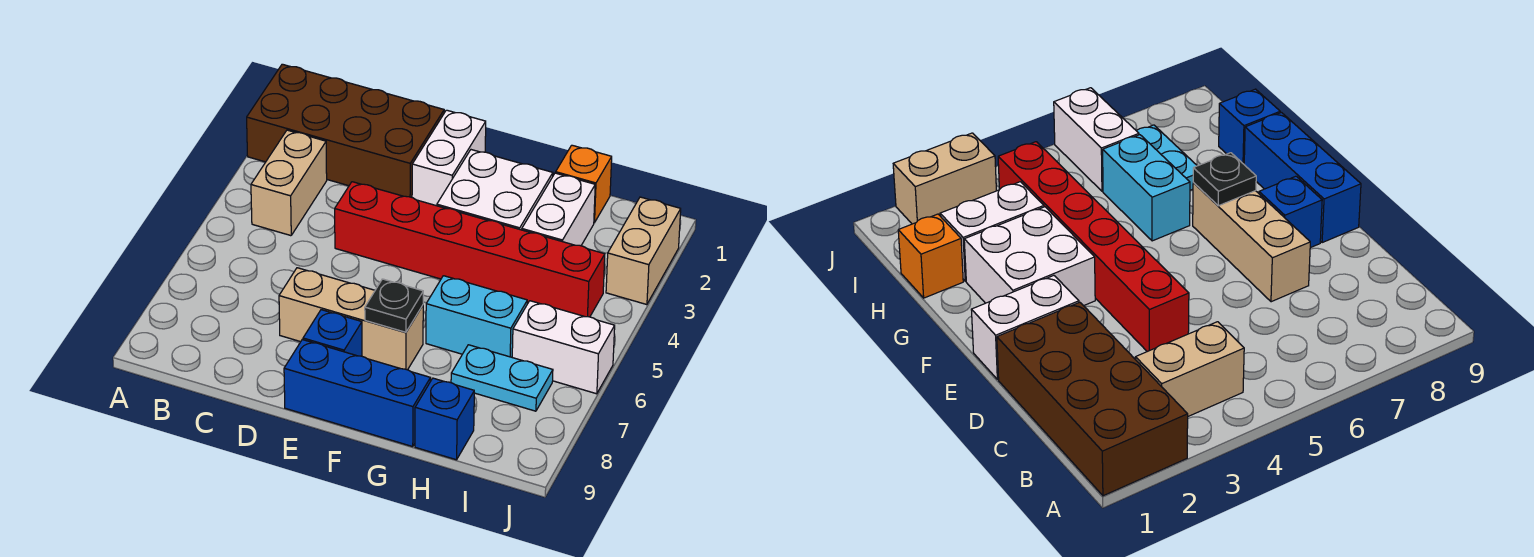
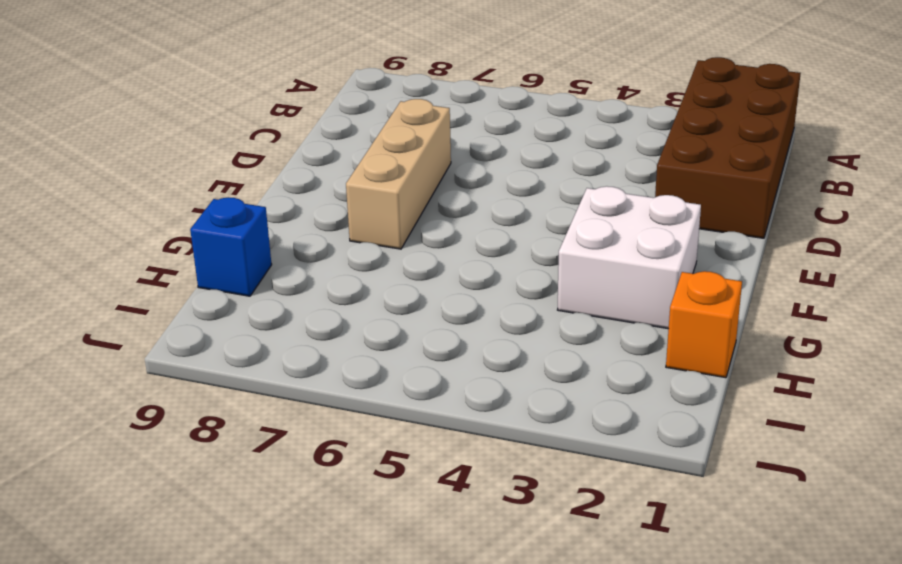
none -> tan 1x2 brick [251,130,327,236]
none -> red 1x6 brick [335,182,605,317]
none -> white 1x2 brick [412,110,486,206]

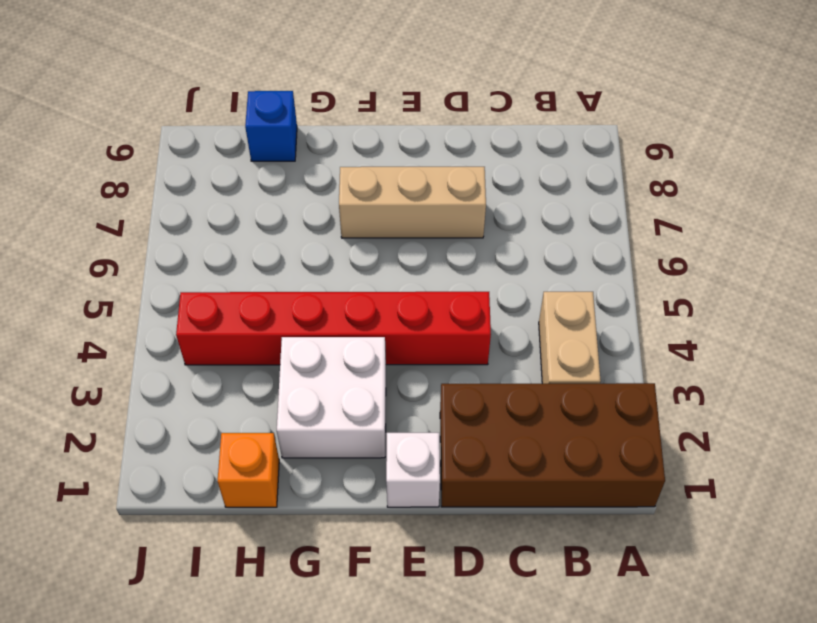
white 1x1 brick [386,432,440,507] -> white 1x2 brick [412,110,486,206]
none -> blue 1x1 brick [303,310,362,356]
none -> blue 1x3 brick [284,340,430,447]
none -> cyan 1x2 brick [426,276,527,357]

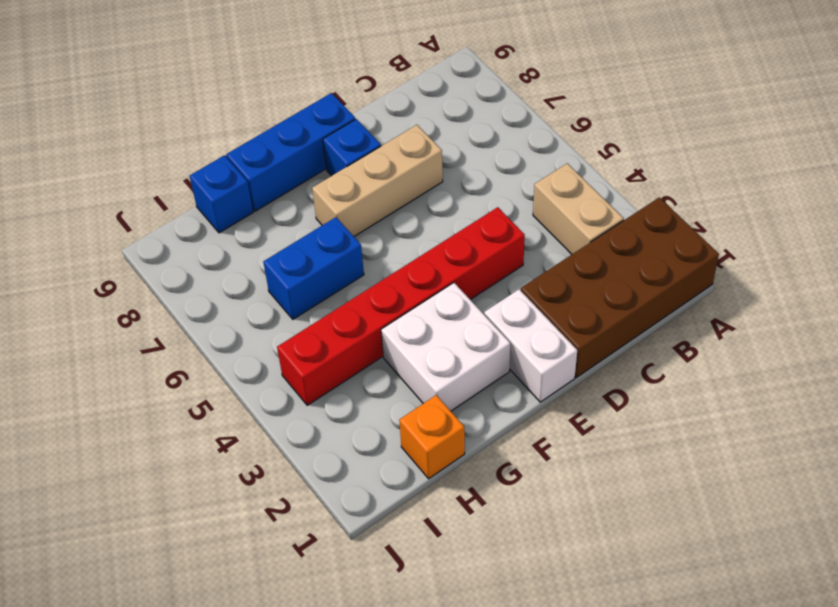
blue 1x2 brick [263,217,364,319] -> cyan 1x2 brick [426,276,527,357]
none -> white 1x2 brick [522,173,595,246]
none -> cyan 1x2 plate [451,345,553,411]
none -> white 1x2 brick [512,301,615,394]

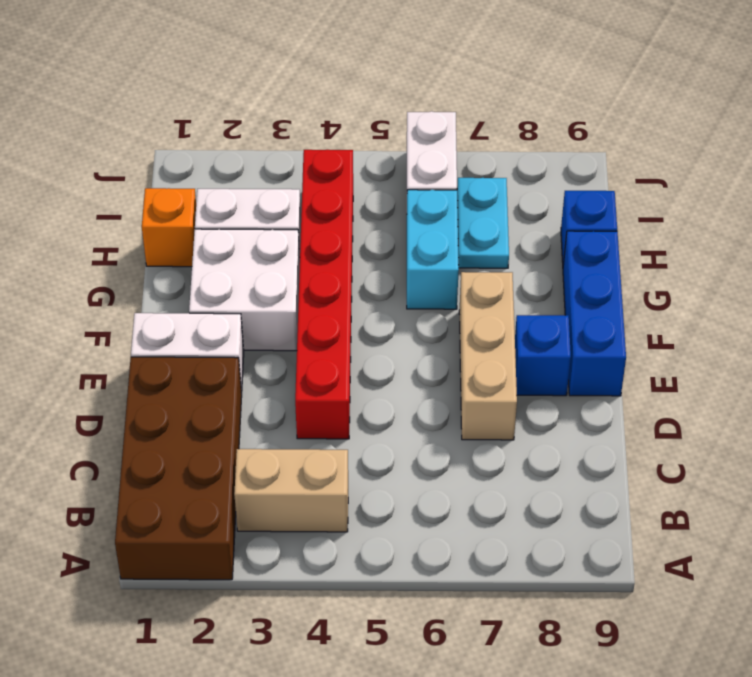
none -> tan 1x2 brick [606,197,681,305]
none -> black 1x1 plate [365,279,423,332]

